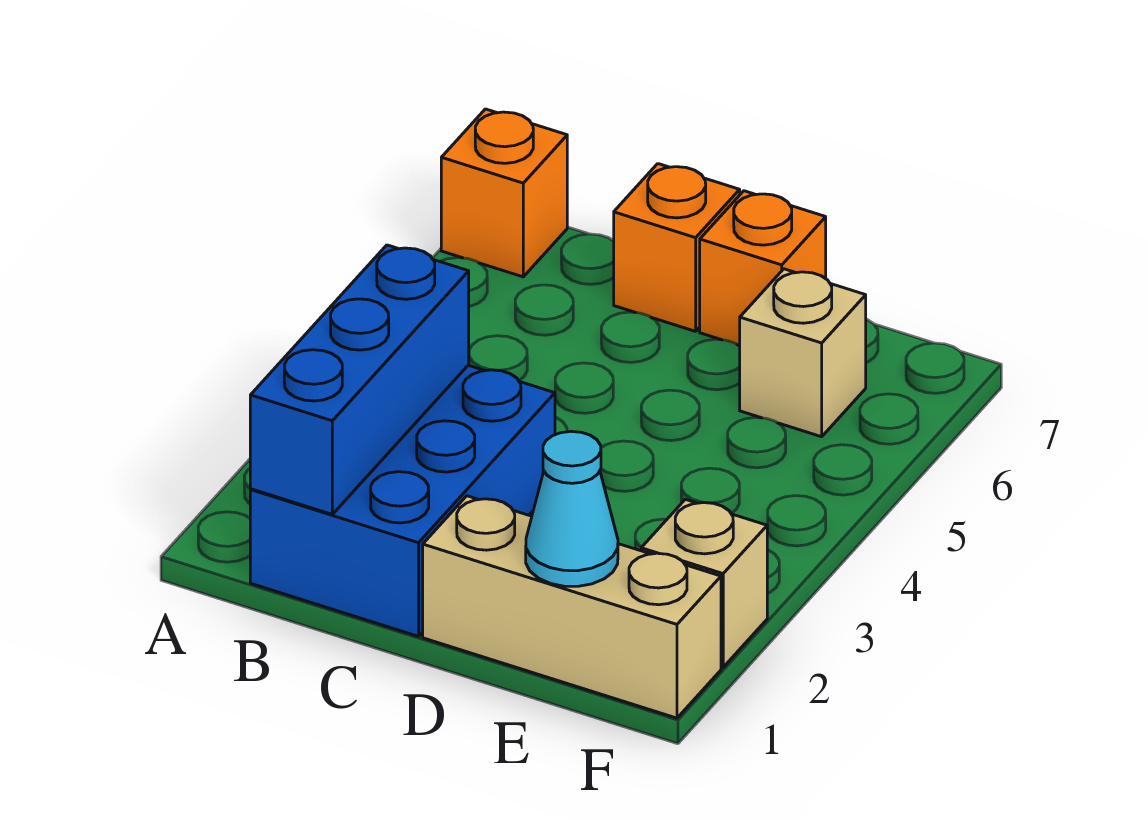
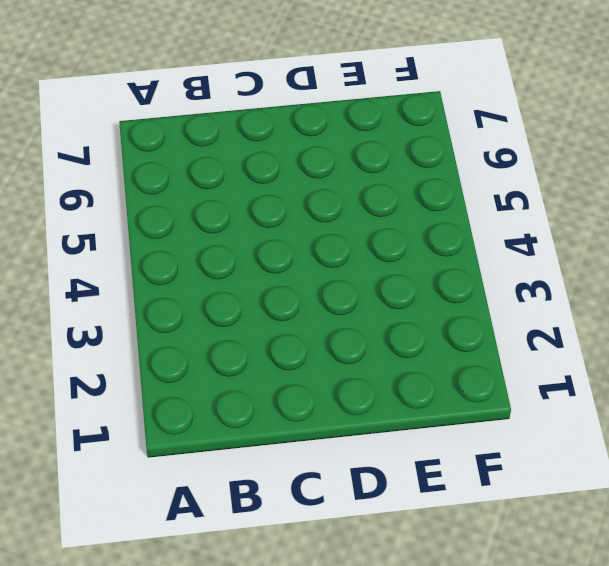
none -> orange 1x1 brick [441,109,567,277]
none -> blue 2x3 brick [250,365,555,636]

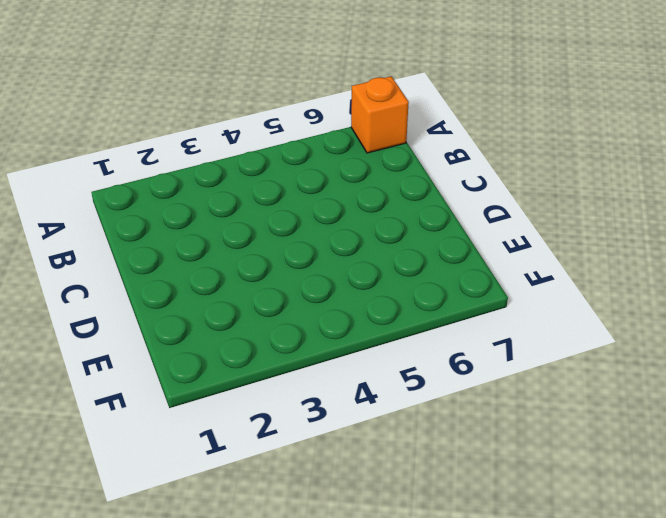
none -> blue 2x3 brick [250,365,555,636]
none -> orange 1x1 brick [614,164,740,331]

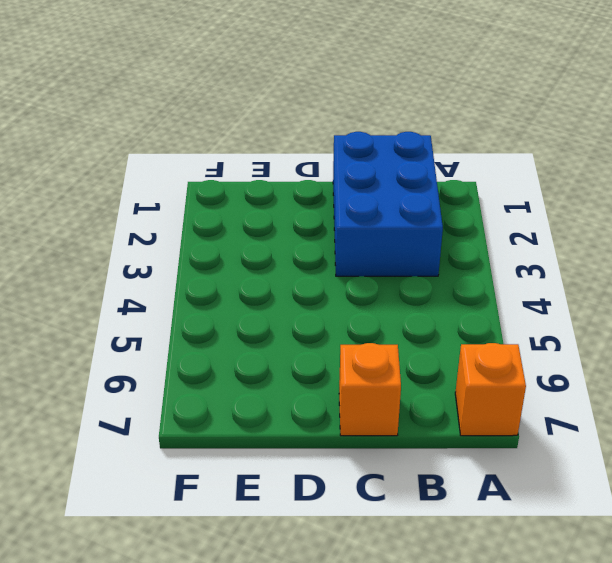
none -> tan 1x3 brick [423,496,721,718]
none -> orange 1x1 brick [700,191,826,345]

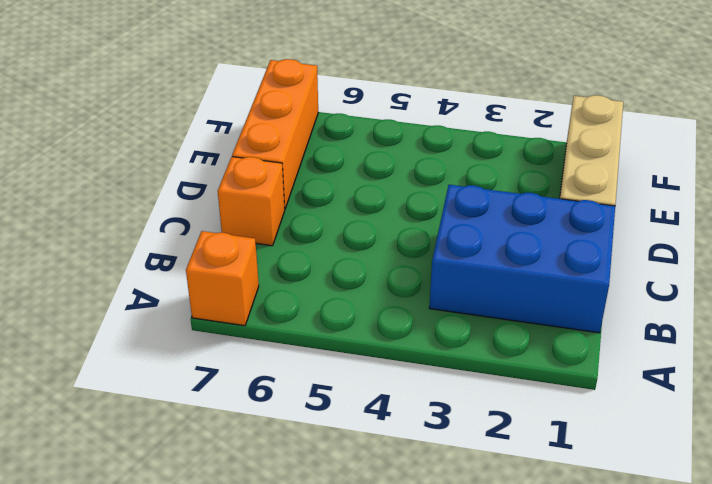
orange 1x3 brick [232,59,318,208] -> orange 1x1 brick [700,191,826,345]
none -> tan 1x1 brick [740,269,866,437]
none -> tan 1x1 brick [641,499,767,667]

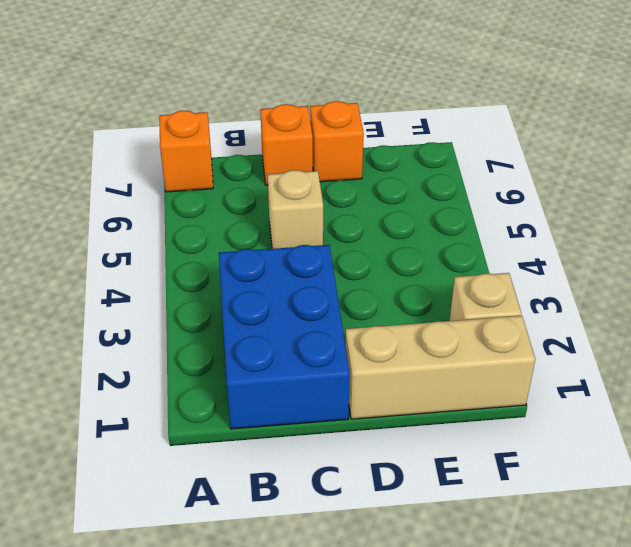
tan 1x1 brick [268,170,323,249] -> tan 1x1 brick moved to [740,269,866,437]
none -> blue 1x3 brick [250,245,469,514]
none -> cyan 1x1 cone [526,431,618,586]

